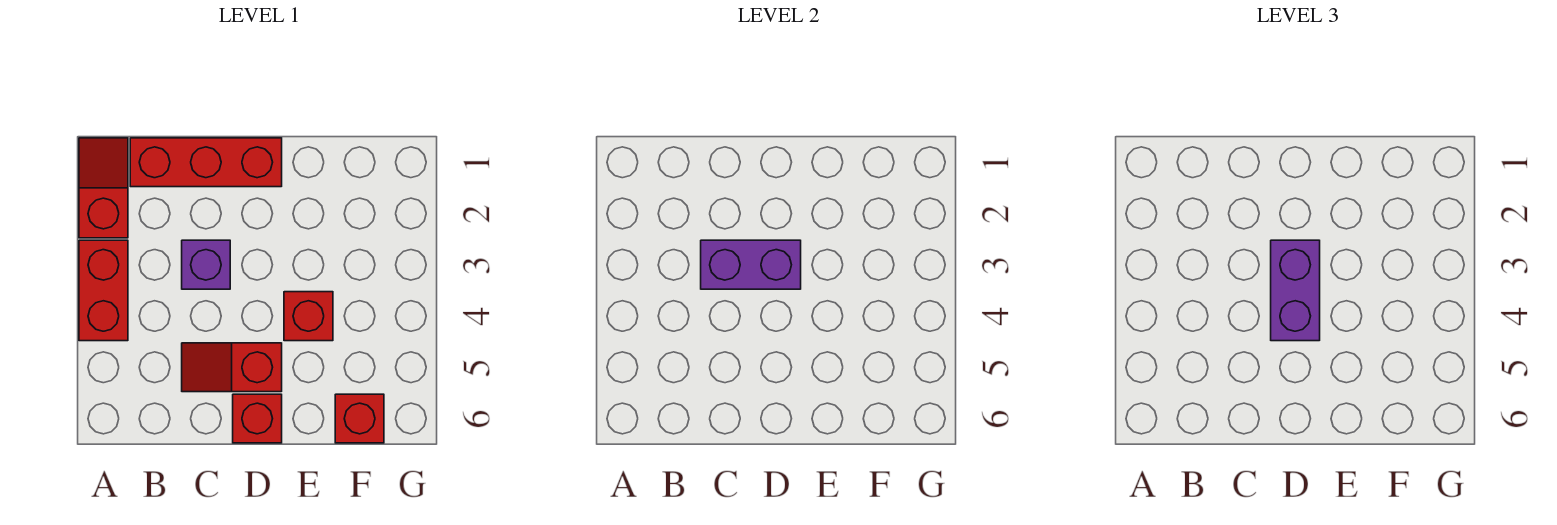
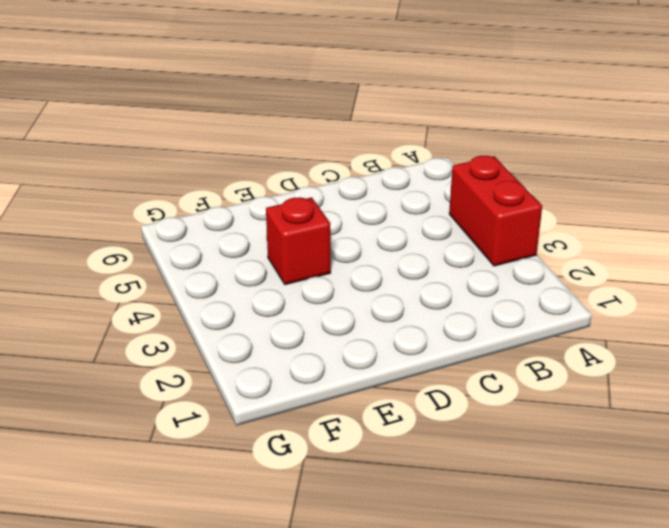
none -> red 1x2 slope [79,138,128,238]
none -> red 1x3 brick [130,138,282,187]

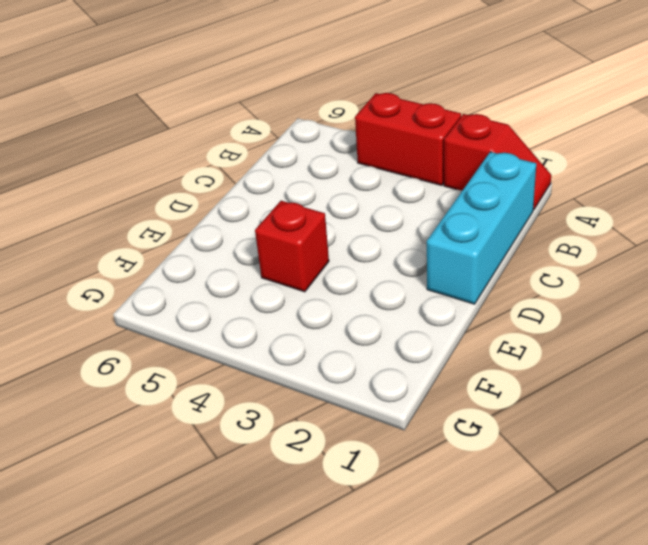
cyan 1x3 brick [427,152,536,304] -> red 1x3 brick [130,138,282,187]
none -> purple 1x1 brick [182,240,230,289]
none -> red 1x2 slope [182,343,282,392]

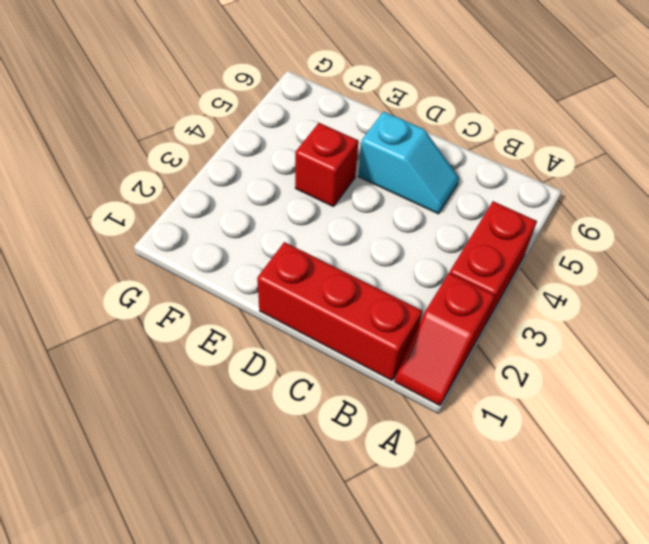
cyan 1x2 slope [358,112,459,214] -> red 1x2 slope [182,343,282,392]
none -> purple 1x1 brick [182,240,230,289]
none -> red 1x1 brick [233,394,282,443]

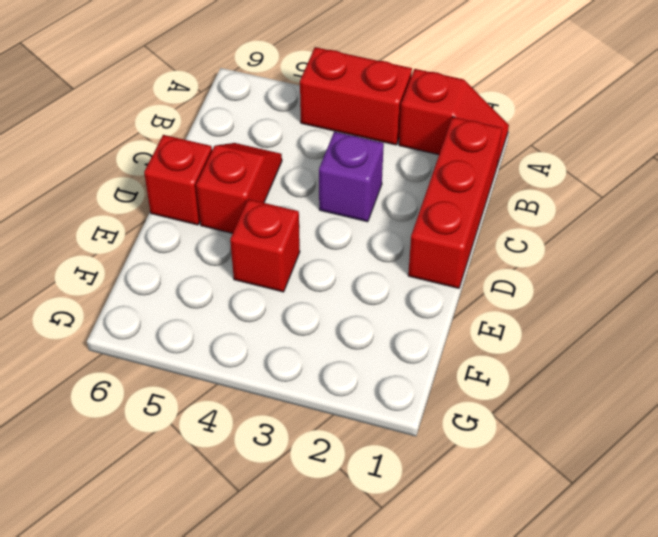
none -> red 1x1 brick [335,394,384,443]
none -> purple 1x2 brick [701,240,801,289]

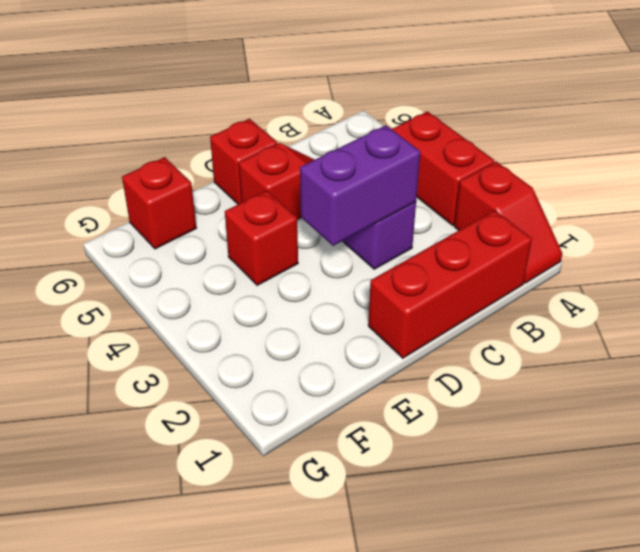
none -> purple 1x2 brick [1271,240,1320,341]

